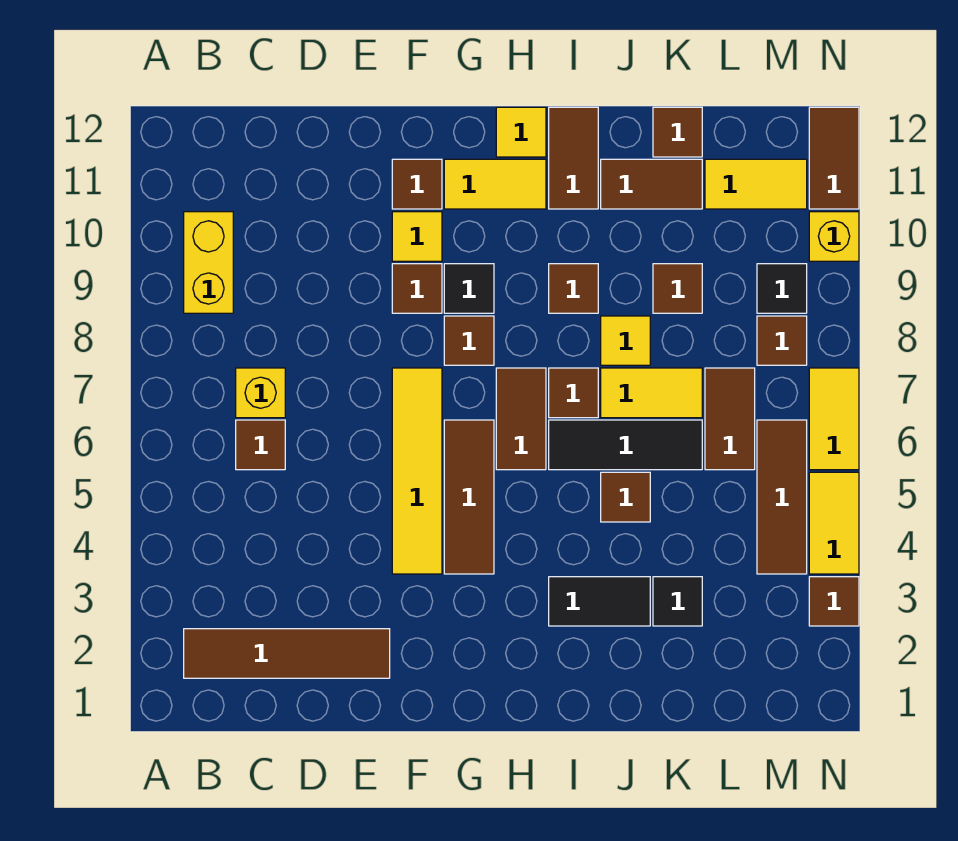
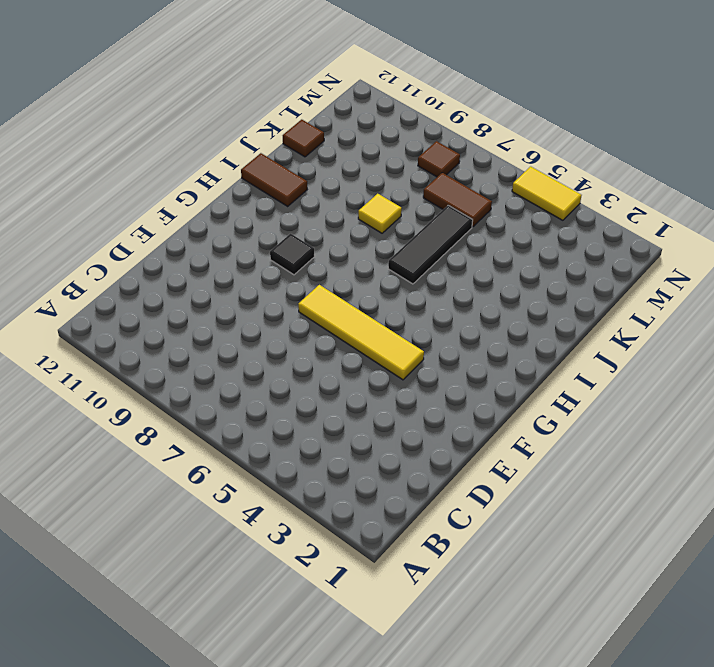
none -> brown 1x4 tile [184,629,390,678]
none -> yellow 1x2 brick [184,212,233,313]
none -> brown 1x1 tile [236,420,285,470]
none -> yellow 1x1 brick [236,368,285,418]

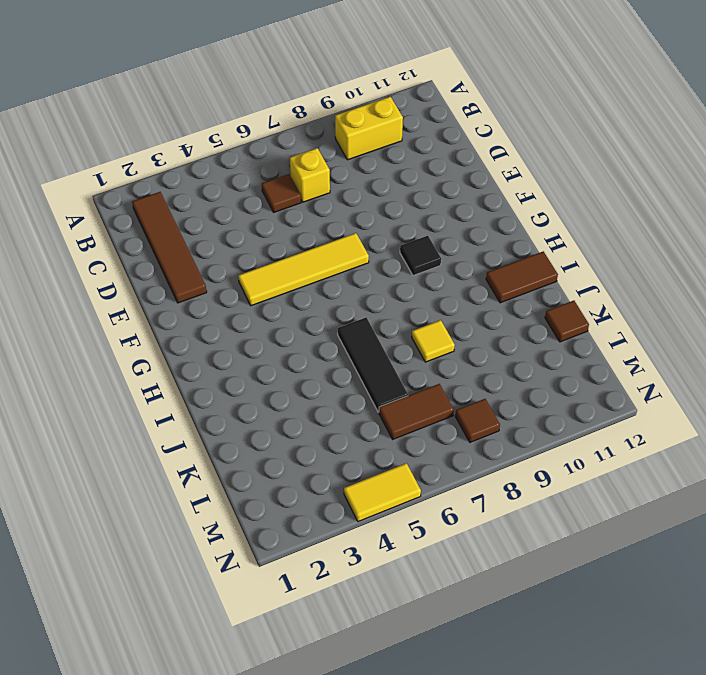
none -> brown 1x1 tile [392,264,442,313]
none -> yellow 1x1 tile [392,212,442,261]
none -> brown 1x1 tile [392,159,442,209]
none -> brown 1x3 tile [444,420,494,574]

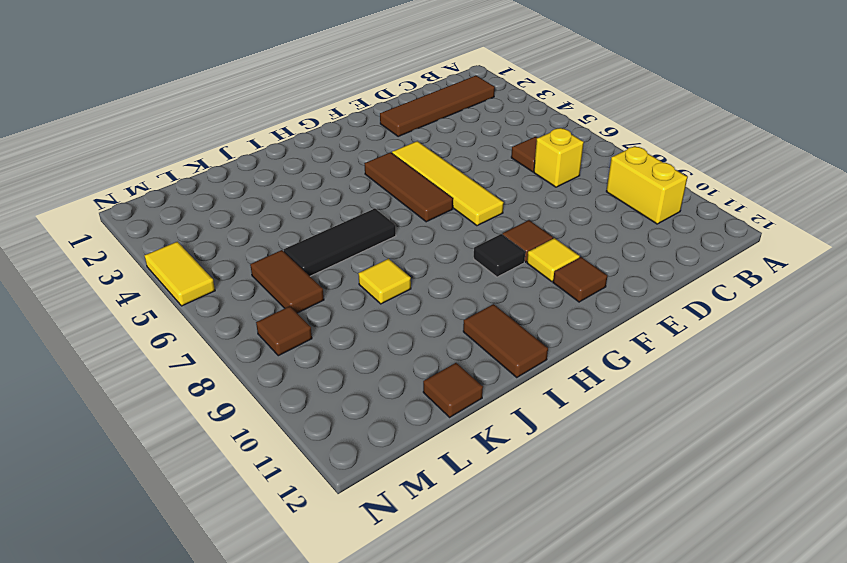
none -> brown 1x1 tile [444,316,494,365]
none -> yellow 1x2 tile [444,159,546,209]
none -> brown 1x2 tile [496,368,546,470]
none -> yellow 1x1 tile [496,107,546,157]

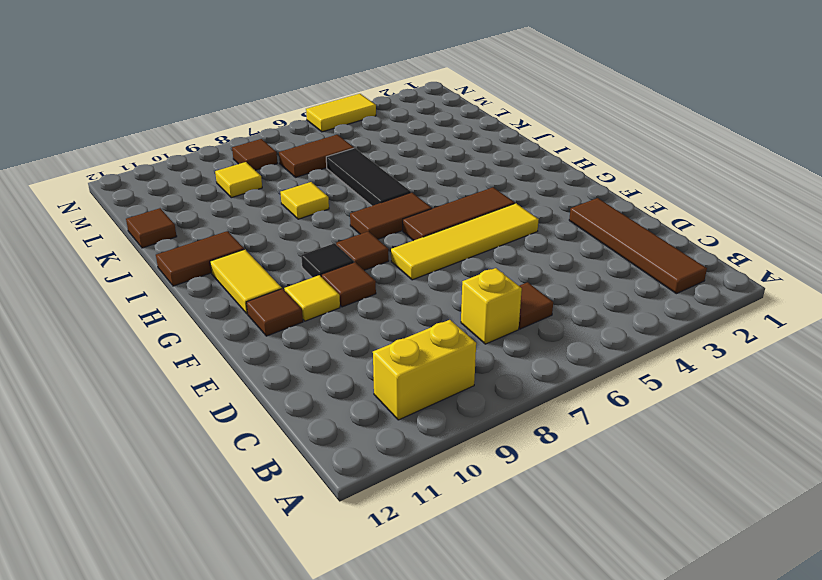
yellow 1x1 tile [215,162,262,198] -> yellow 1x1 tile moved to [496,107,546,157]
none -> black 1x2 tile [549,577,650,626]
none -> brown 1x1 tile [549,368,598,418]
none -> brown 1x1 tile [549,264,598,313]
none -> brown 1x1 tile [601,472,650,522]

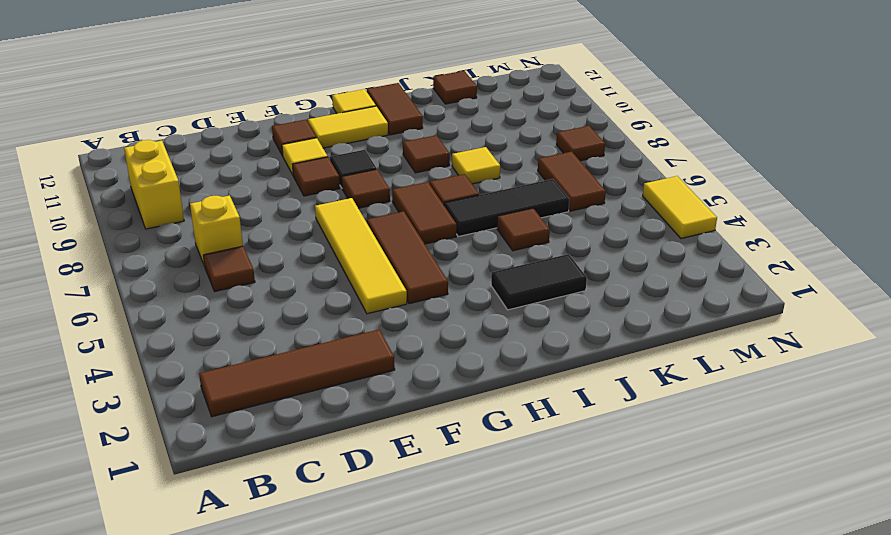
none -> yellow 1x2 tile [601,368,702,418]
none -> brown 1x2 tile [601,159,702,209]
none -> black 1x1 tile [653,577,702,626]
none -> brown 1x1 tile [653,264,702,313]

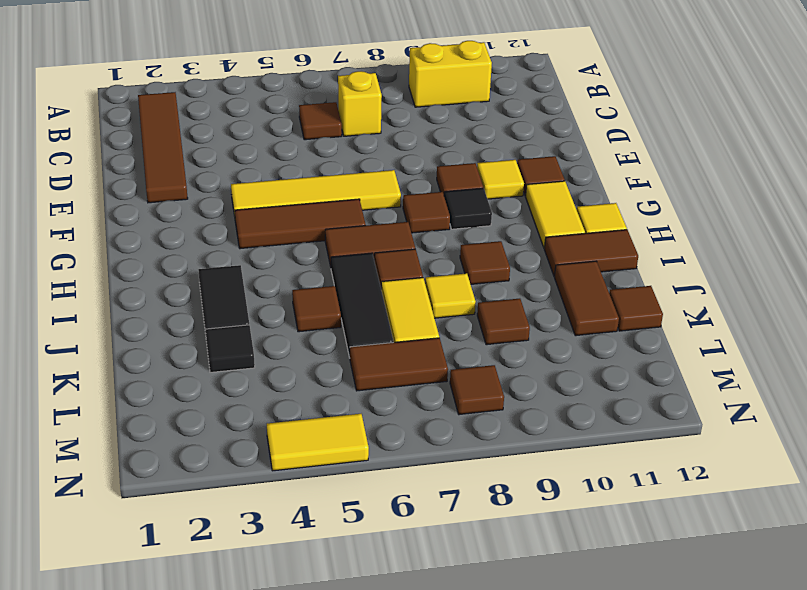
none -> yellow 1x2 tile [705,159,807,209]
none -> brown 1x3 tile [757,420,807,574]
none -> black 1x1 tile [757,264,807,313]
none -> brown 1x1 tile [809,577,859,626]

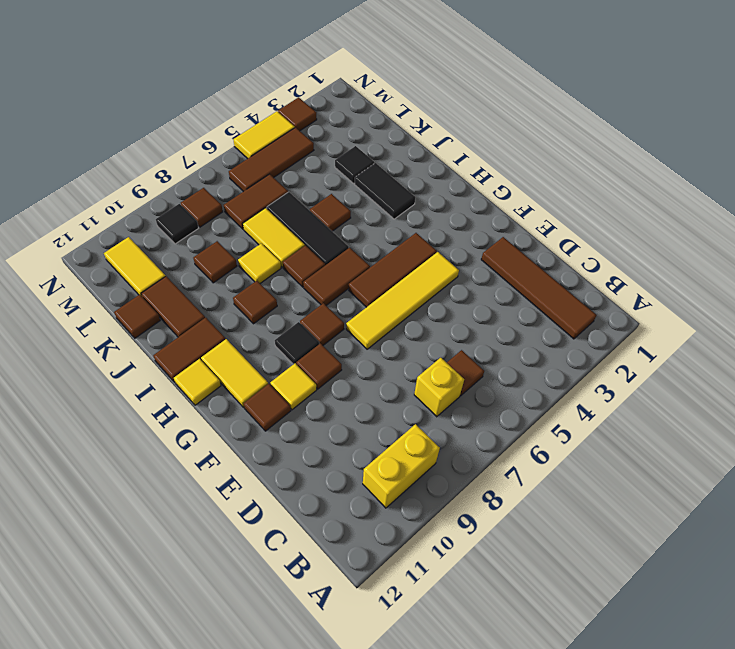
none -> yellow 1x2 tile [809,368,859,470]
none -> yellow 1x1 brick [809,212,859,261]
none -> brown 1x2 tile [809,107,859,209]

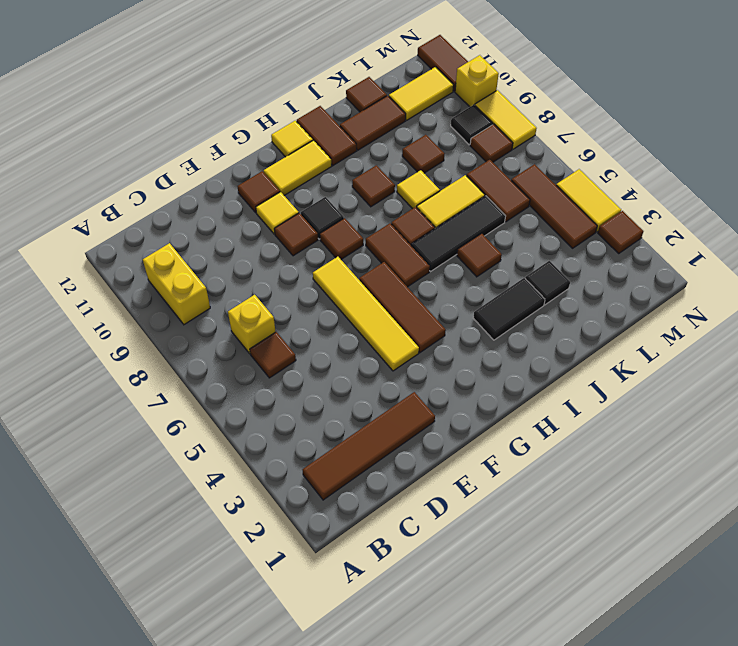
yellow 1x2 tile [475,90,537,149] -> yellow 1x2 tile moved to [809,368,859,470]

